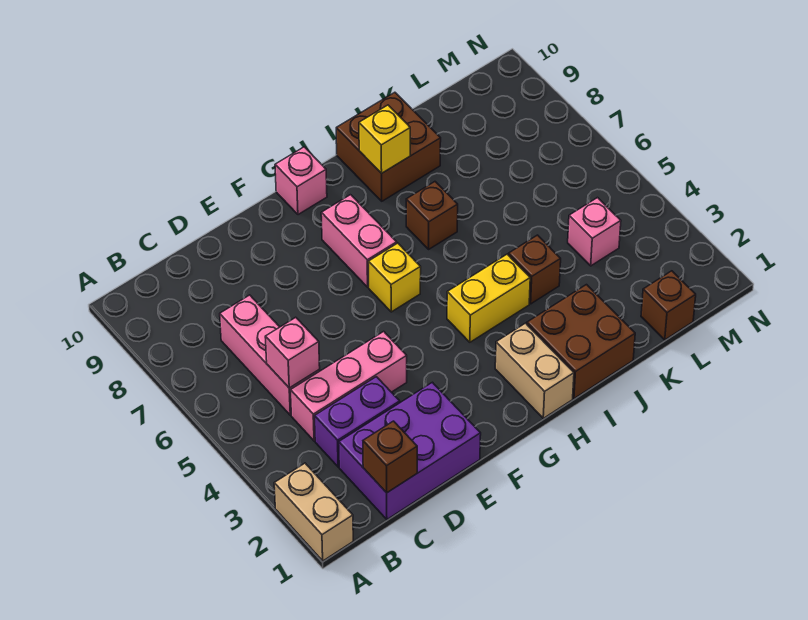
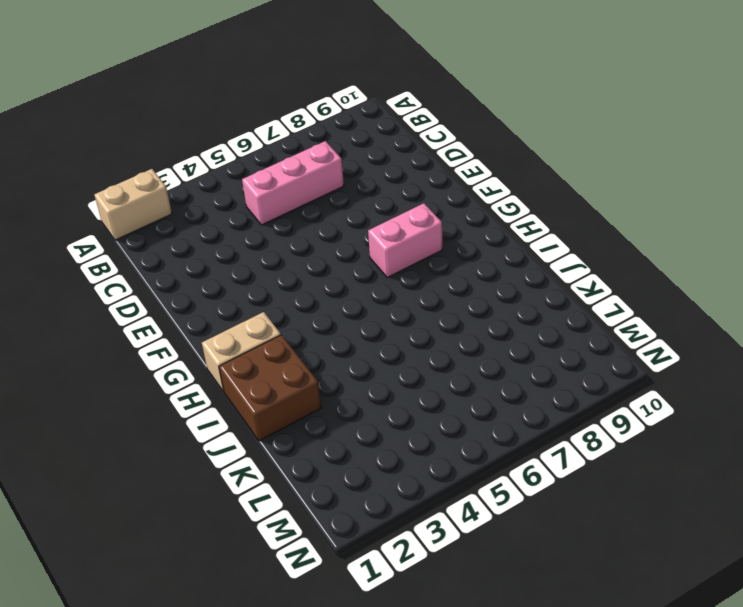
none -> purple 2x3 brick [339,382,481,519]
none -> purple 1x2 brick [315,377,400,467]
none -> pink 1x3 brick [291,331,407,441]

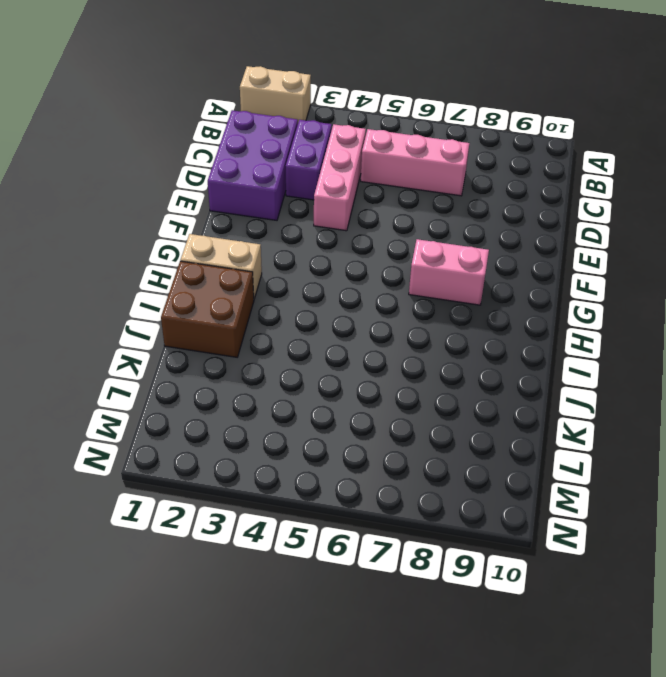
none -> yellow 1x1 brick [368,243,421,312]
none -> pink 1x1 brick [275,147,327,215]
none -> yellow 1x2 brick [447,254,530,342]

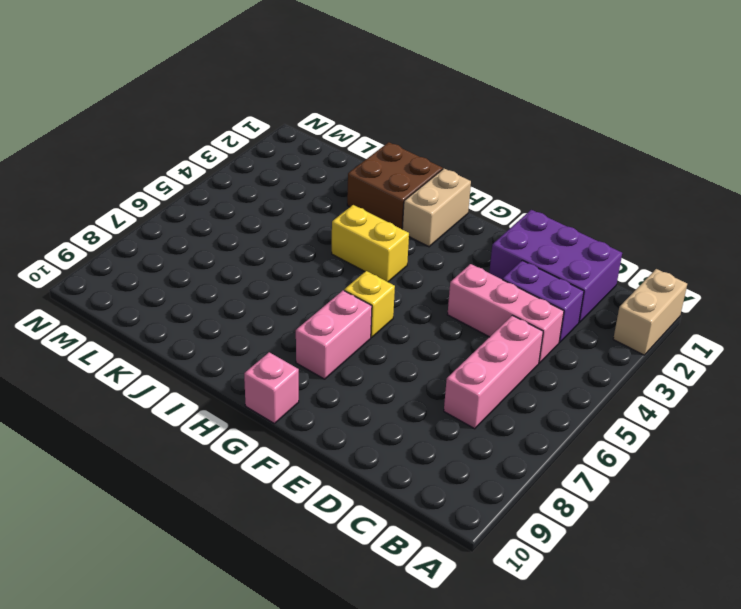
none -> brown 1x1 brick [406,182,458,249]
none -> brown 2x2 brick [336,92,441,201]
none -> brown 1x1 brick [509,235,561,304]

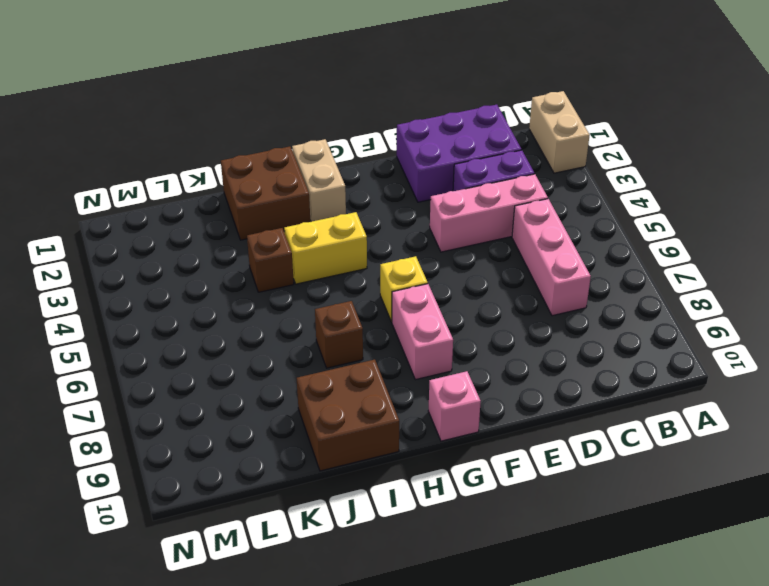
none -> brown 1x1 brick [641,271,696,340]
none -> pink 1x1 brick [568,198,621,266]
none -> brown 1x1 brick [363,421,417,493]

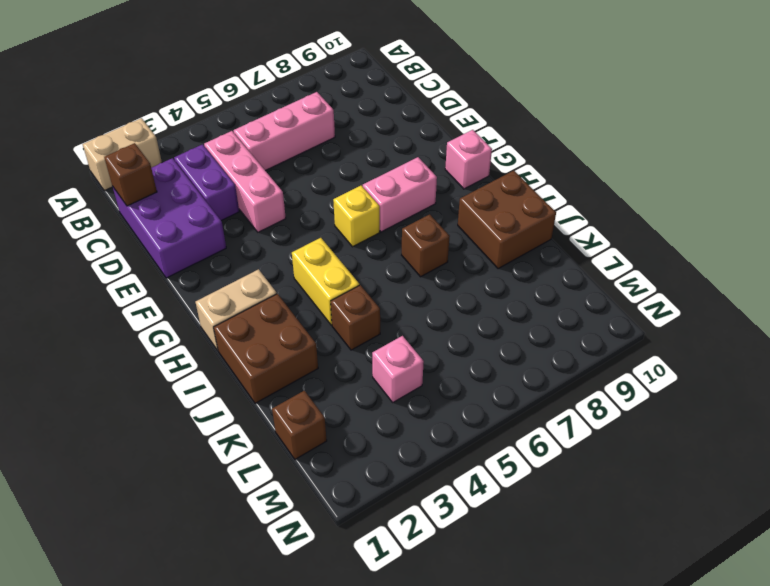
none -> pink 1x1 brick [265,317,320,388]
none -> yellow 1x1 brick [359,105,410,173]

